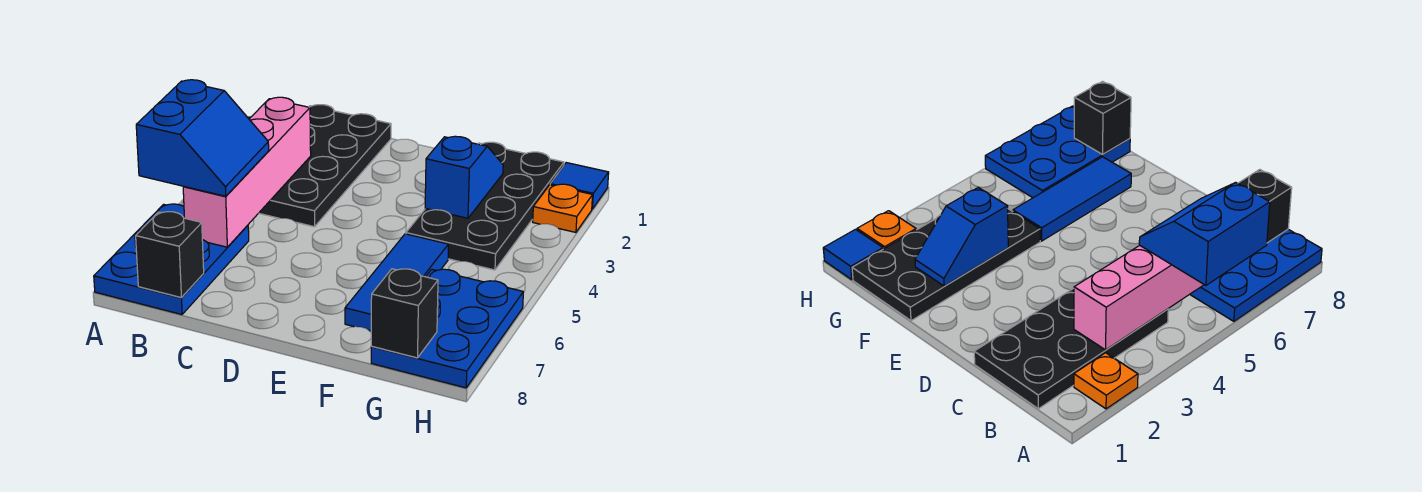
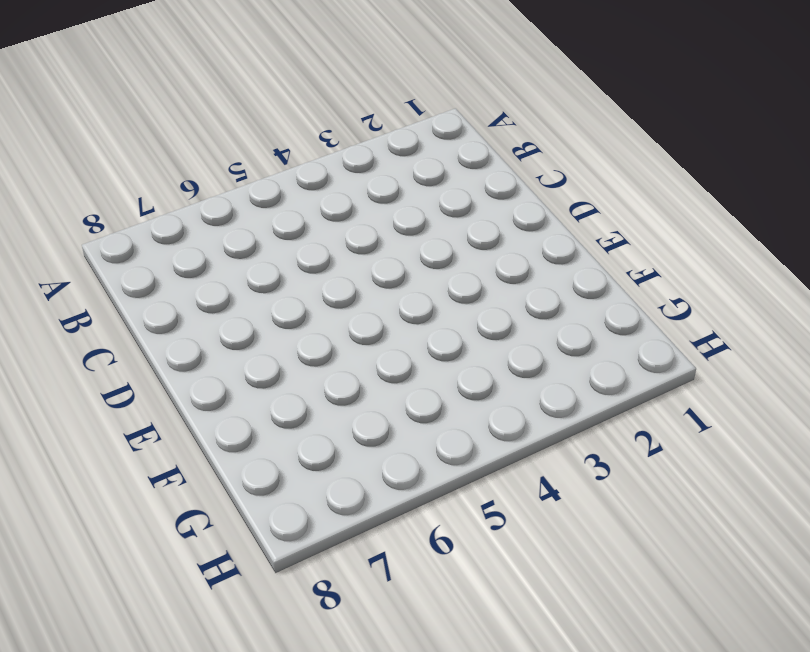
none -> orange 1x1 plate [1074,353,1138,409]
none -> blue 2x3 plate [94,204,249,315]
none -> black 2x4 plate [259,105,391,227]

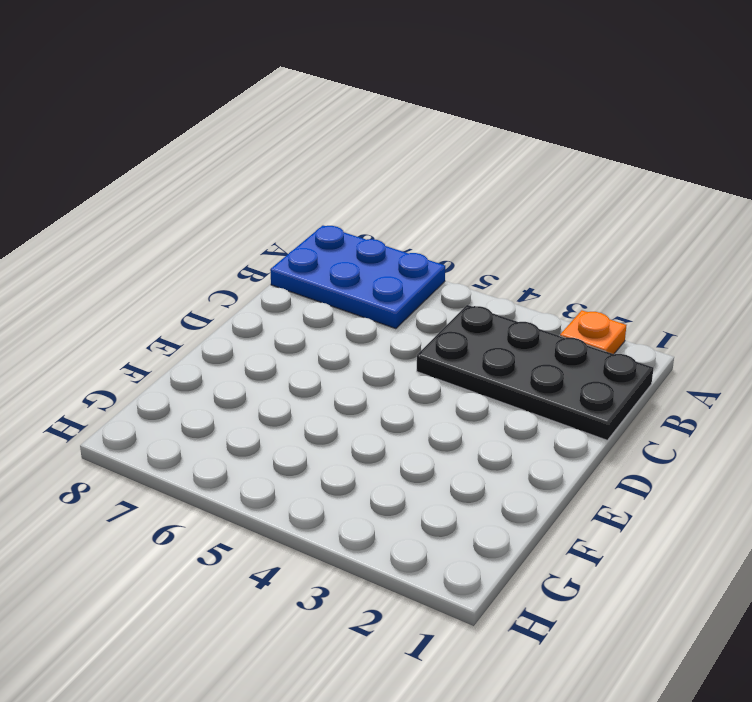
none -> black 2x4 plate [406,142,564,270]
none -> blue 1x3 tile [345,234,448,331]
none -> blue 2x3 plate [371,269,523,388]

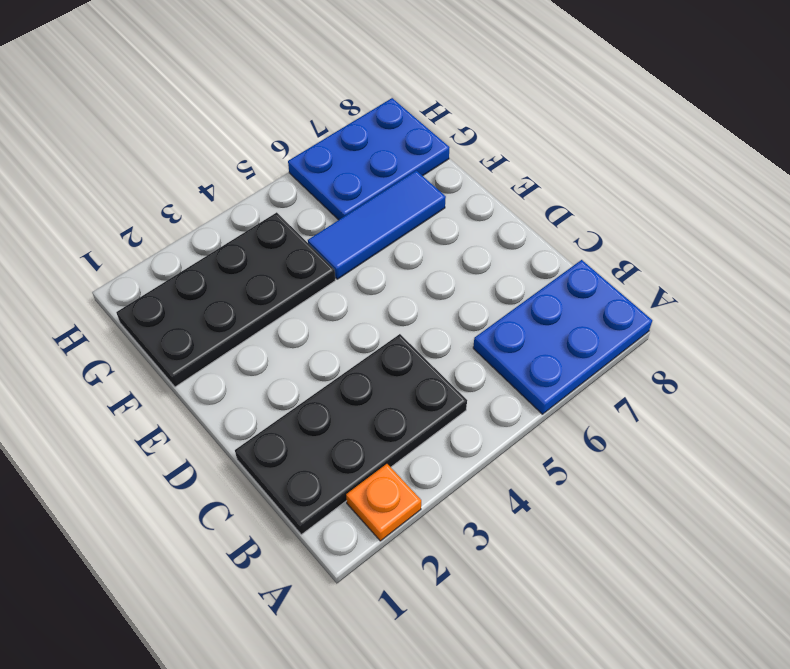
none -> blue 1x1 tile [550,163,609,209]
none -> orange 1x1 plate [533,184,593,232]
none -> pink 1x4 brick [183,97,311,247]

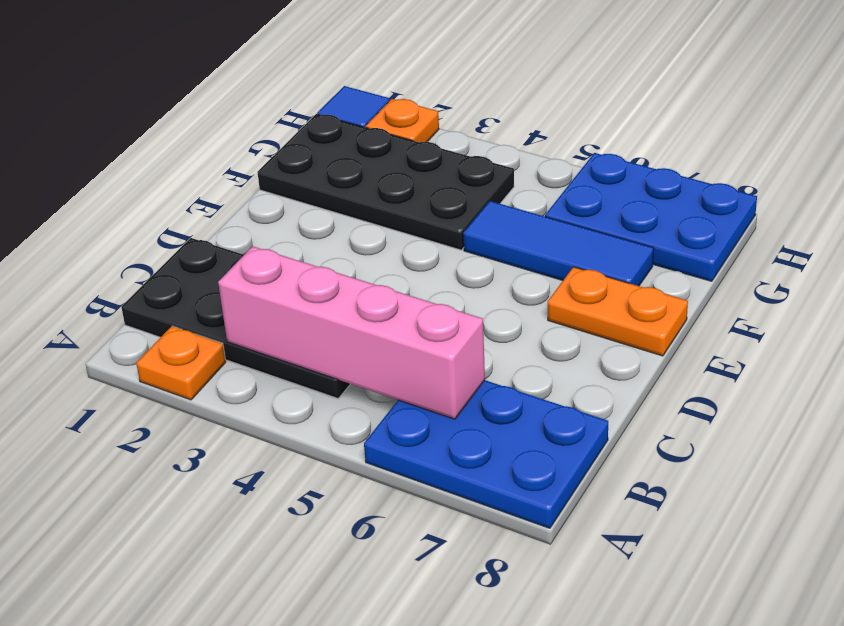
orange 1x2 plate [548,267,688,356] -> none
none -> black 1x1 brick [136,212,204,297]
none -> blue 1x2 slope [425,136,503,218]
none -> black 1x1 brick [371,269,438,358]

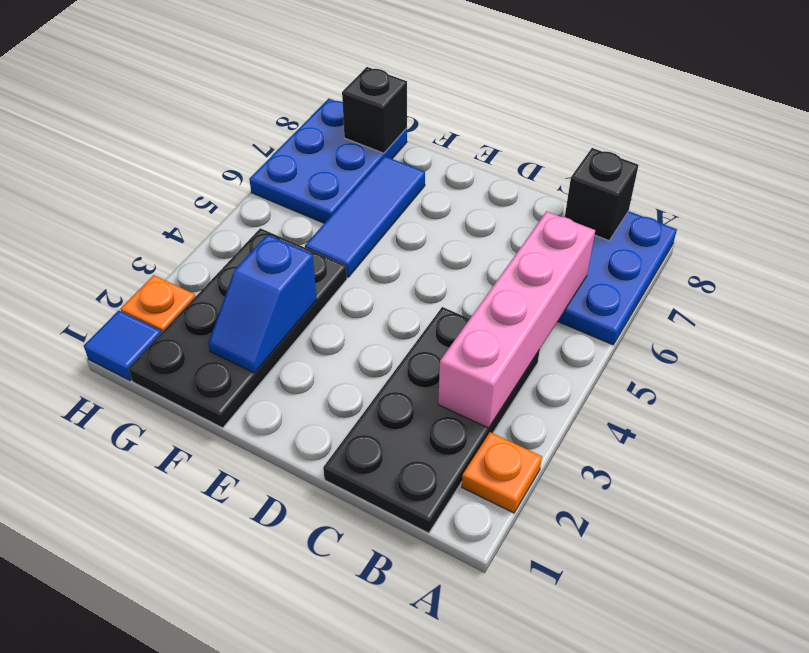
none -> blue 2x2 slope [136,80,269,196]

